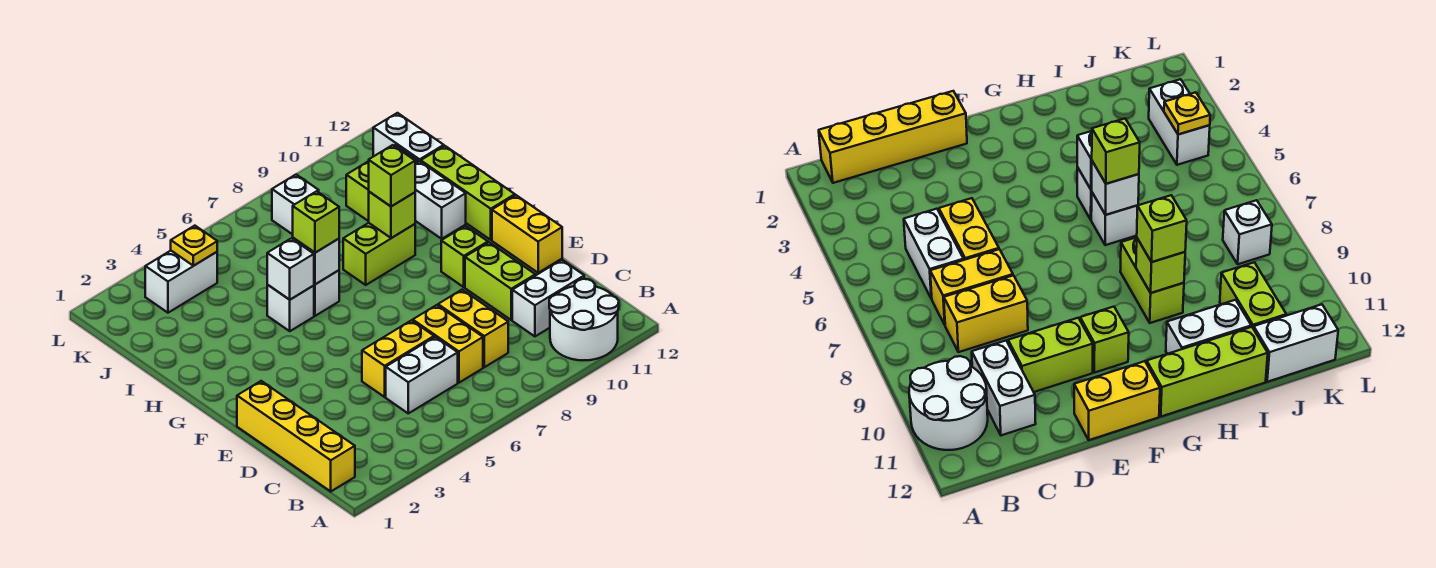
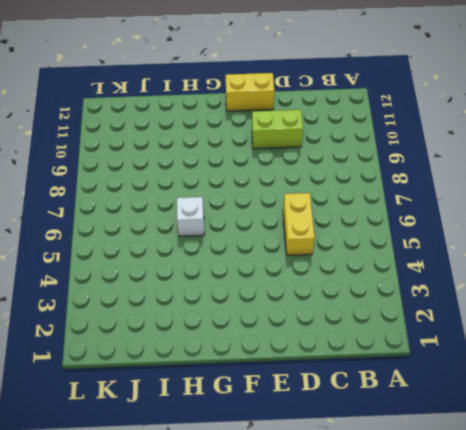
none -> white 2x2 round brick [549,279,619,360]
none -> yellow 1x4 brick [237,381,355,491]
none -> white 1x2 brick [386,337,458,413]

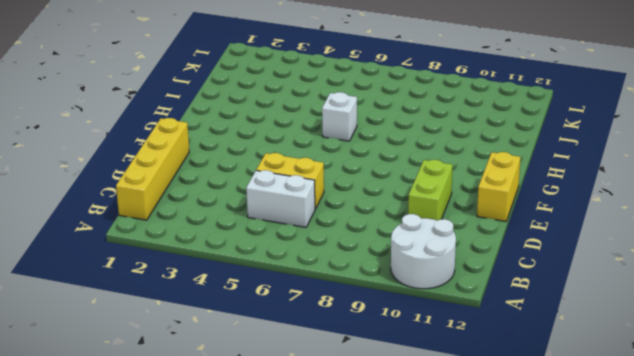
none -> yellow 1x2 brick [413,305,483,383]
none -> yellow 1x2 brick [438,290,508,367]
none -> white 1x2 brick [512,260,584,336]

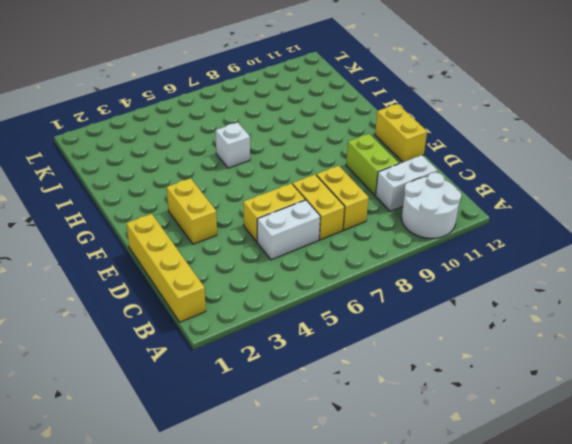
yellow 1x2 brick [167,178,217,244] -> none
none -> lime 1x1 brick [441,226,488,287]
none -> lime 1x3 brick [421,146,515,240]
none -> white 1x1 brick [267,285,314,331]

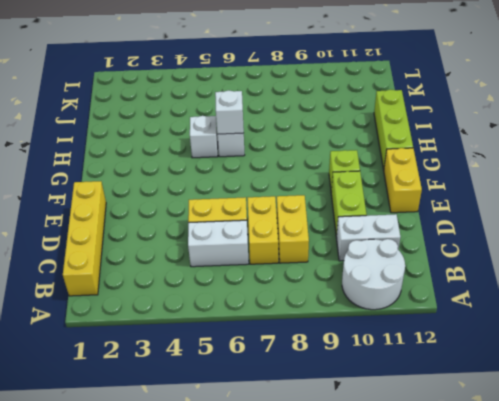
none -> lime 1x2 brick [343,223,415,285]
none -> white 1x2 brick [415,161,466,239]
none -> lime 1x2 brick [346,145,418,221]

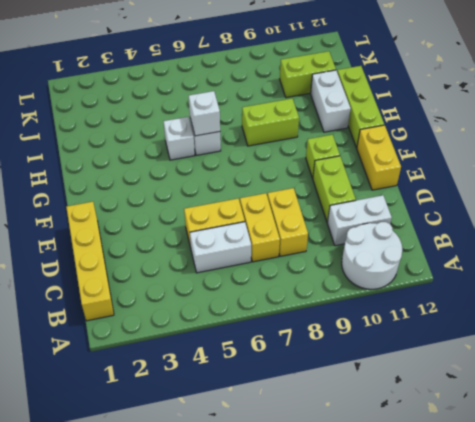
none -> white 1x2 brick [373,113,444,162]
none -> white 1x2 brick [145,251,217,313]
none -> white 1x1 brick [272,175,319,234]

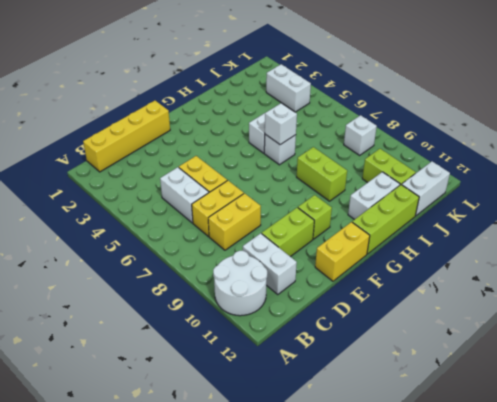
none -> white 1x1 brick [267,238,314,300]
none -> lime 1x1 brick [369,192,415,238]
none -> yellow 1x1 plate [171,226,217,266]

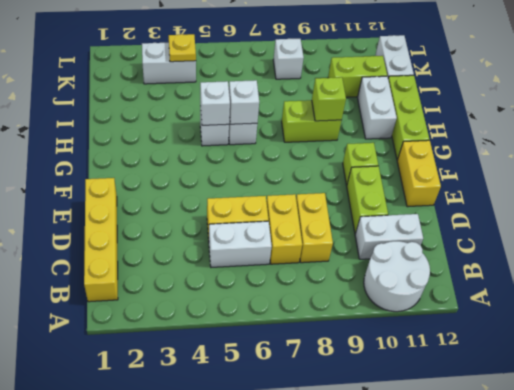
none -> lime 1x1 brick [293,191,339,253]
none -> lime 1x1 brick [369,145,415,206]

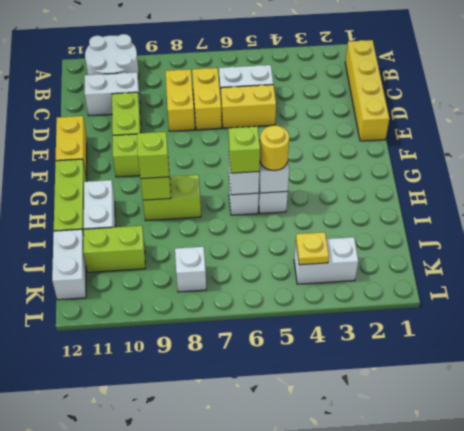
yellow 1x1 round brick [260,125,289,171] -> none

